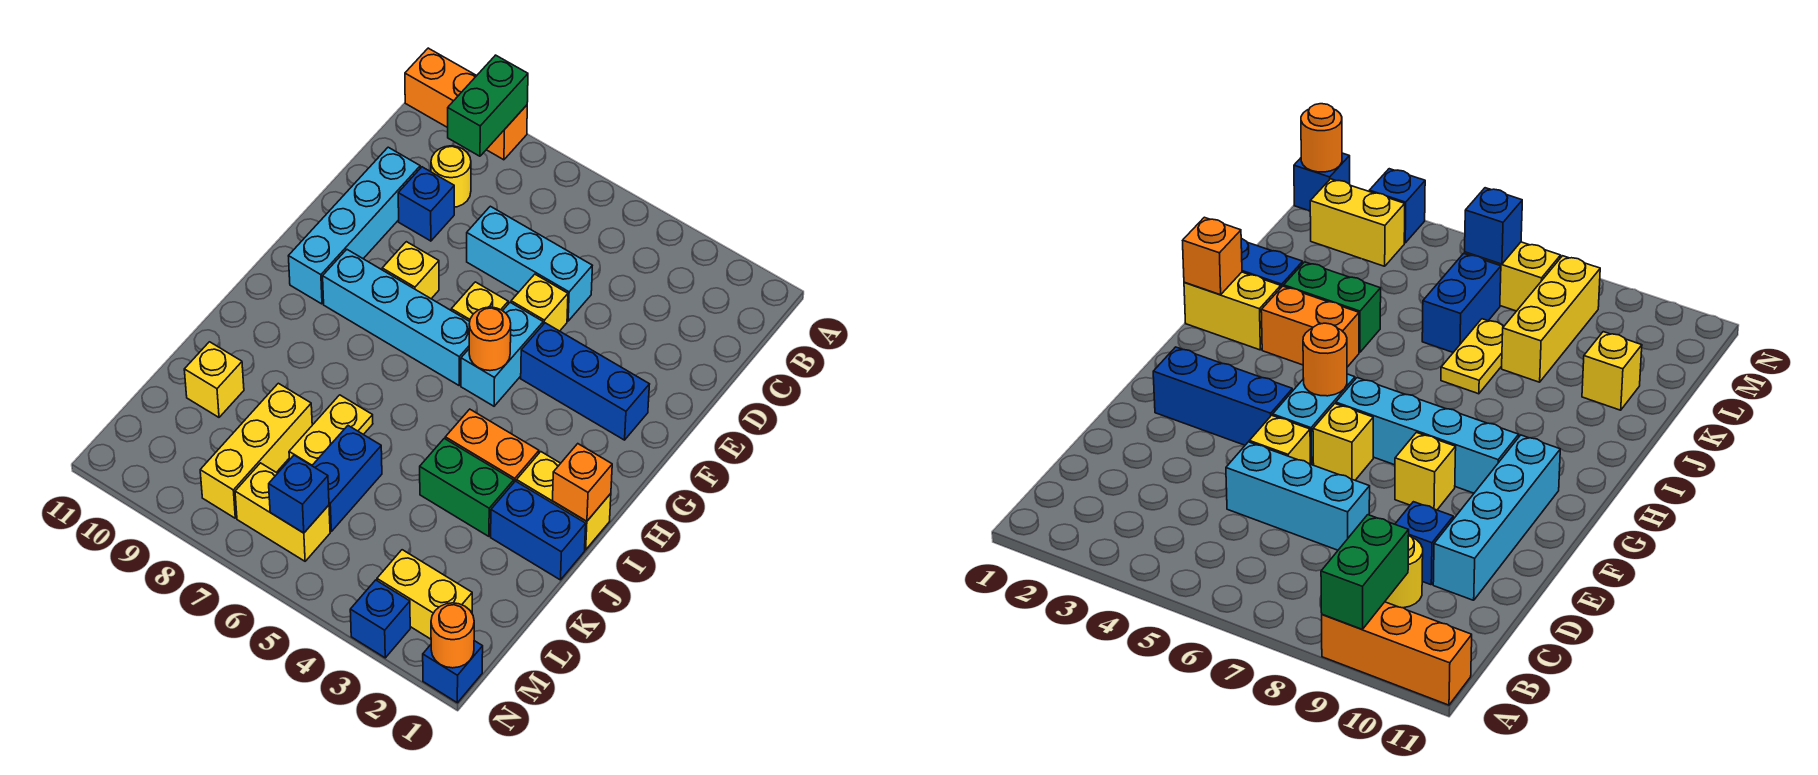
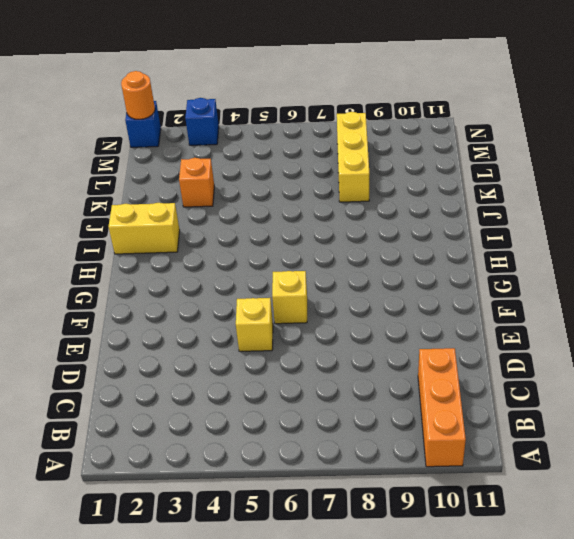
orange 1x3 brick [418,348,466,467] -> orange 1x3 brick turned to [405,48,527,160]
orange 1x1 brick [179,158,214,207] -> orange 1x1 brick moved to [553,444,612,521]
none -> yellow 1x1 round brick [431,146,471,207]
none -> cyan 1x3 brick [467,206,592,321]
none -> blue 1x1 brick [398,167,454,241]

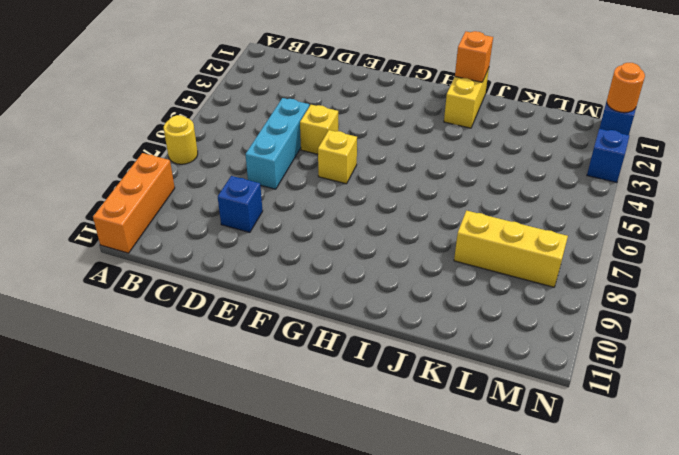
yellow 1x1 round brick [164,115,198,164] -> yellow 1x1 round brick moved to [431,146,471,207]
none -> cyan 1x4 brick [289,147,420,304]
none -> blue 1x3 brick [521,323,650,440]
none -> cyan 1x2 brick [461,302,543,406]

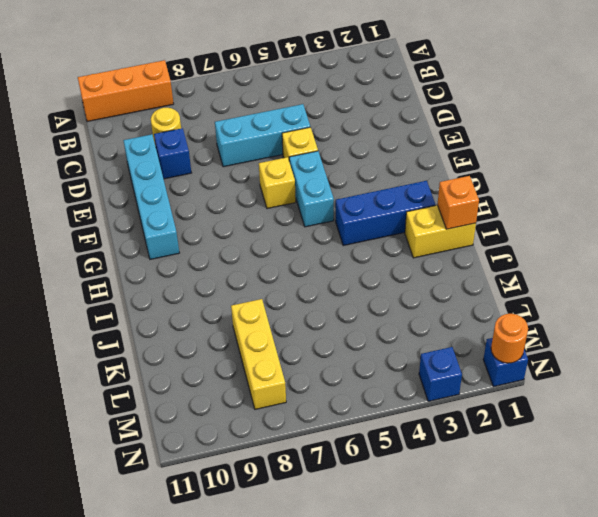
blue 1x3 brick [336,181,435,246] -> blue 1x3 brick moved to [521,323,650,440]
none -> yellow 1x1 brick [382,242,439,299]
none -> cyan 1x4 brick [323,250,470,385]
none -> orange 1x2 brick [445,409,539,482]

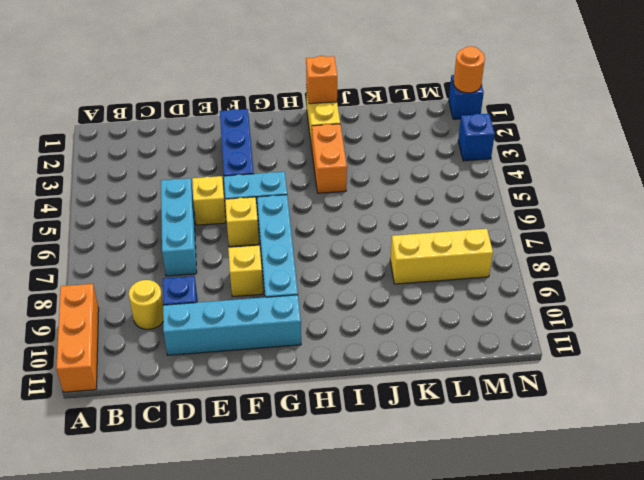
none -> blue 1x2 brick [491,481,586,580]
none -> green 1x2 brick [420,438,514,536]
none -> yellow 1x2 plate [289,395,373,466]

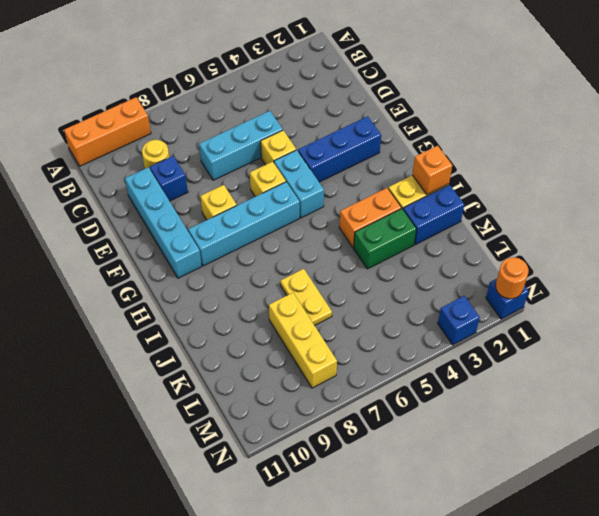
none -> blue 1x2 brick [312,426,382,531]
none -> yellow 1x1 brick [184,342,244,417]
none -> yellow 1x2 brick [377,550,472,639]

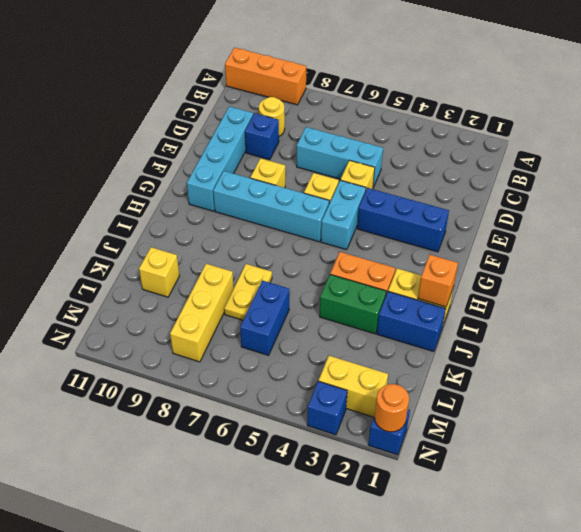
none -> yellow 1x2 brick [235,463,330,561]
none -> green 1x2 brick [448,55,528,156]
none -> orange 1x1 round brick [469,307,511,371]

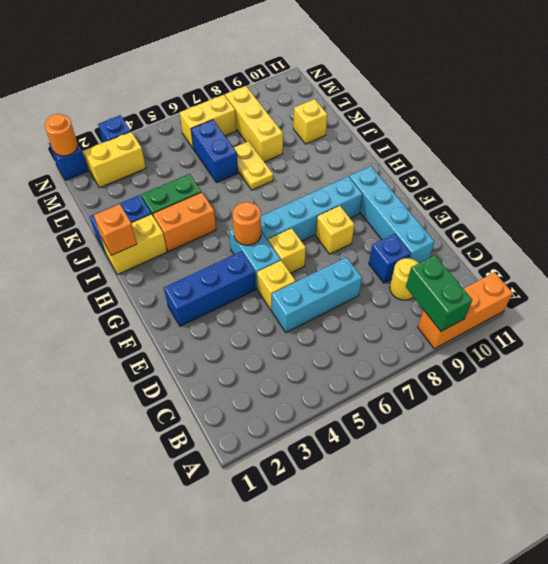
none -> blue 1x1 brick [269,455,329,533]

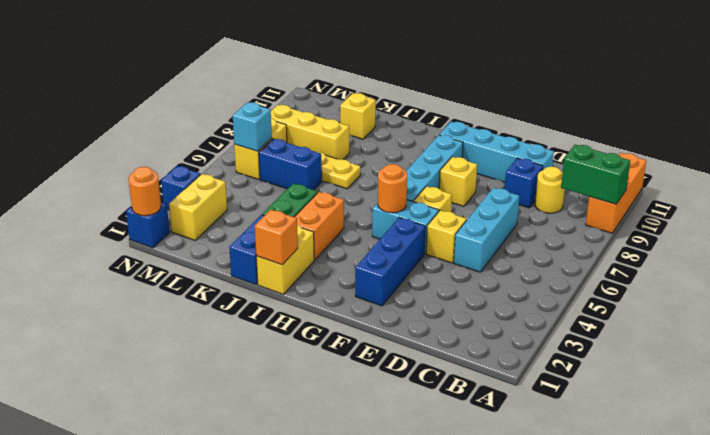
cyan 1x1 brick [233,102,272,151] -> blue 1x1 brick [269,455,329,533]

